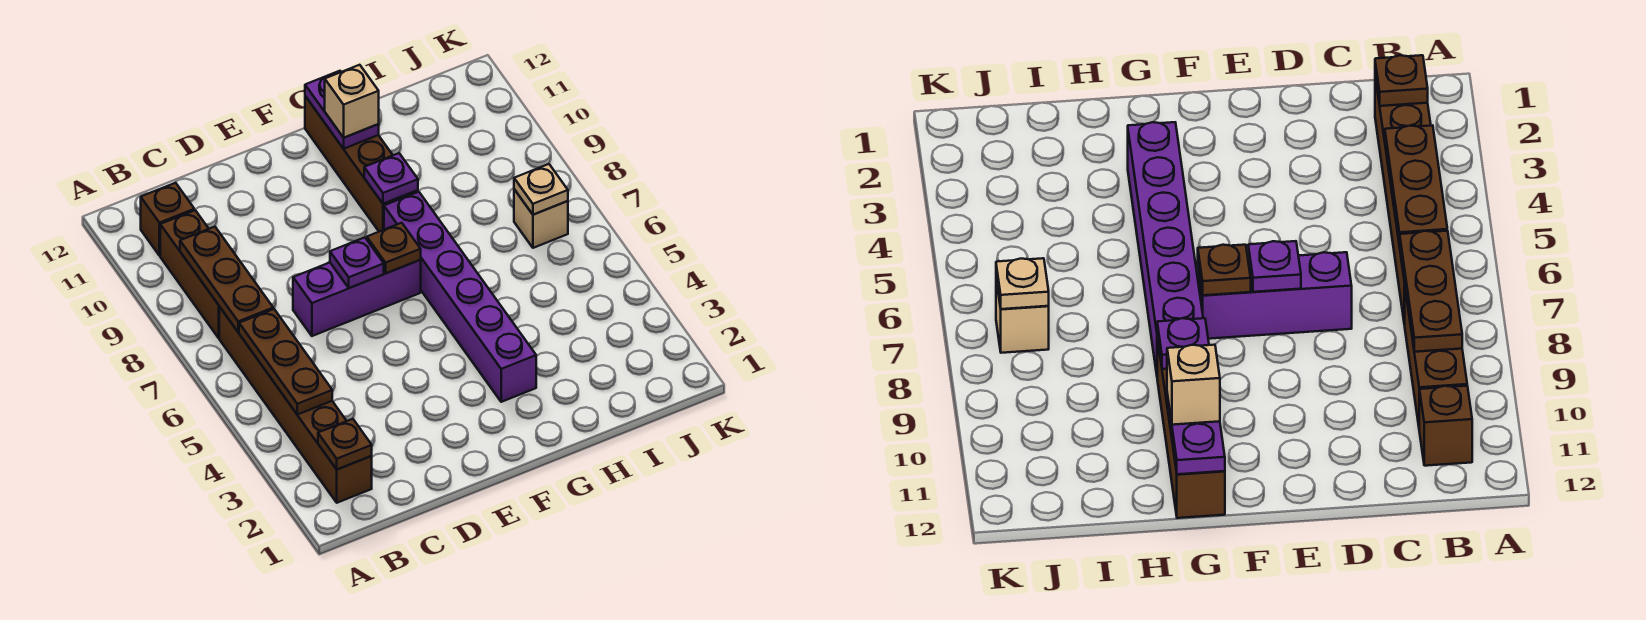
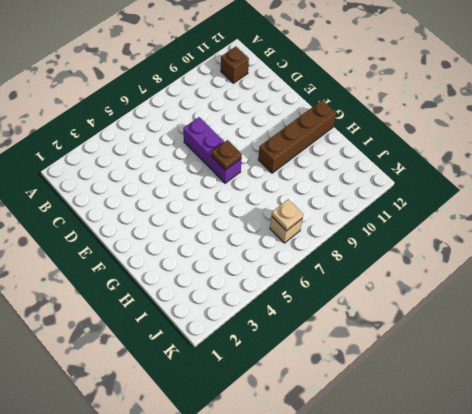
none -> brown 1x6 brick [219,307,372,503]
none -> brown 1x3 brick [160,210,219,338]
none -> purple 1x6 brick [384,192,536,402]

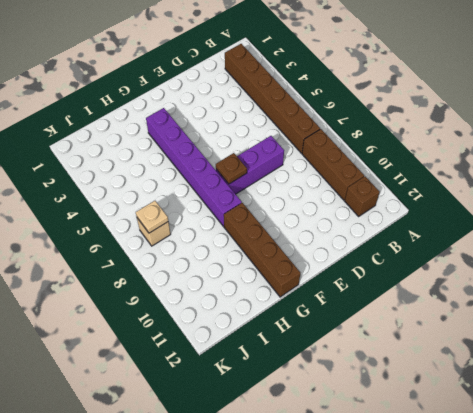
none -> brown 1x1 plate [318,419,372,469]
none -> brown 1x3 plate [239,309,332,415]
none -> brown 1x3 plate [180,227,273,332]

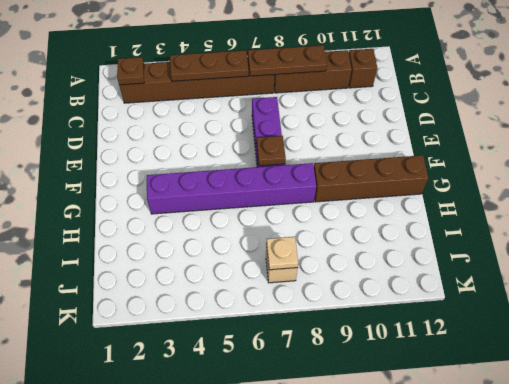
none -> purple 1x1 plate [330,238,384,288]
none -> purple 1x1 plate [364,153,418,204]
none -> purple 1x2 plate [305,71,379,149]

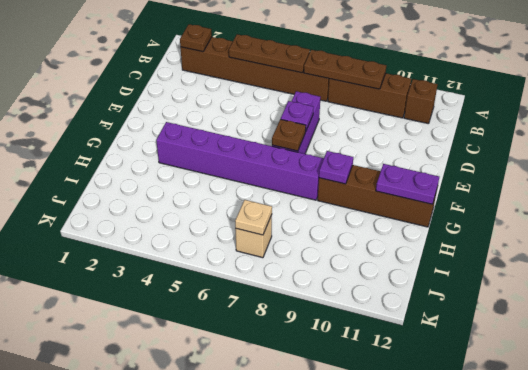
none -> tan 1x1 brick [325,65,379,138]

